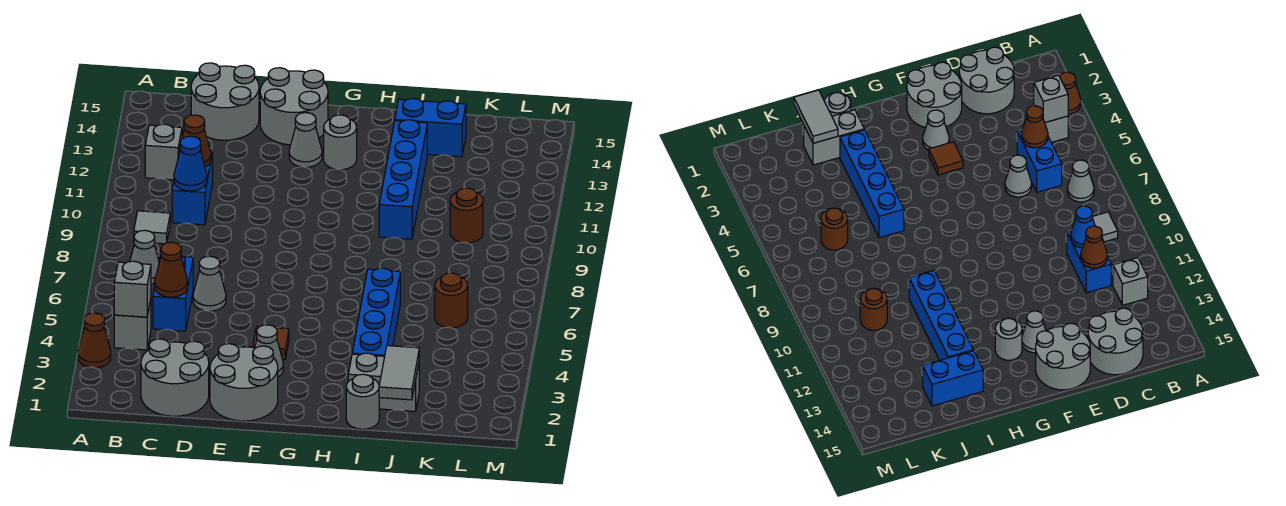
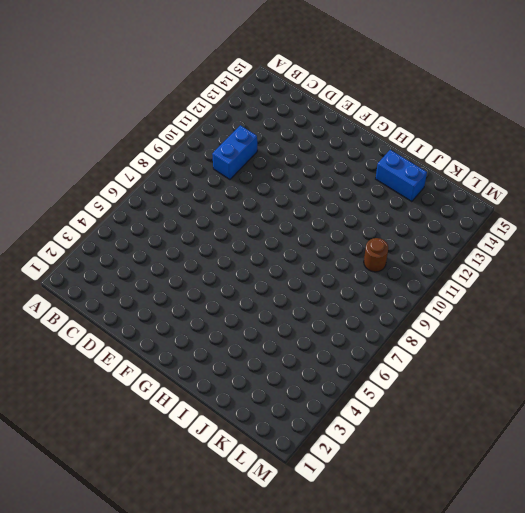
none -> brown 1x1 cone [78,313,111,368]
none -> grey 1x1 brick [114,300,151,350]
none -> grey 1x1 cone [130,230,159,284]

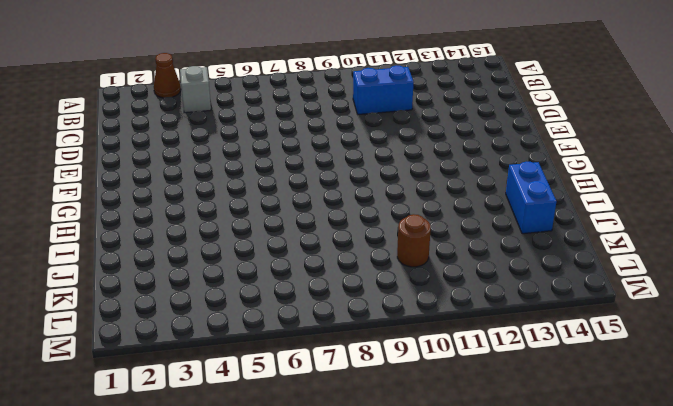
none -> grey 1x1 cone [130,230,159,284]
none -> grey 1x1 tile [134,211,170,244]
none -> grey 1x1 brick [145,124,182,180]

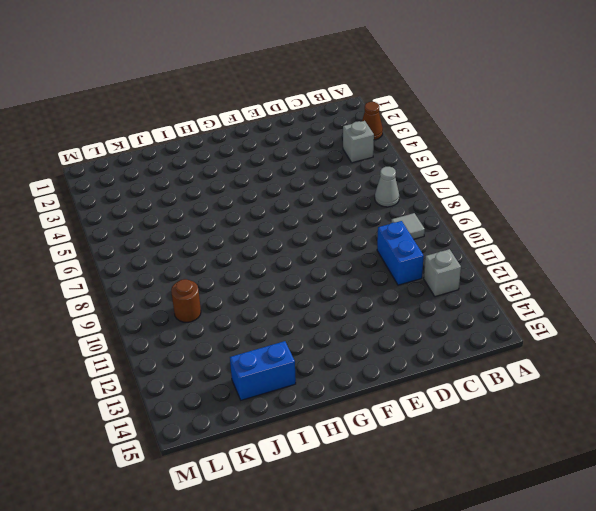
none -> grey 2x2 round brick [141,339,209,416]
none -> blue 1x2 brick [153,255,193,331]
none -> grey 2x2 round brick [191,63,259,140]

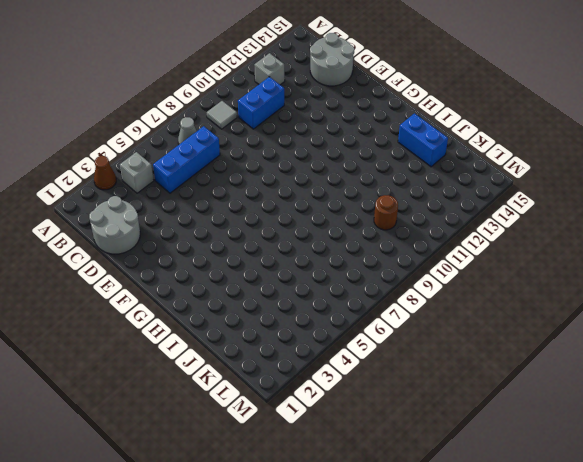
blue 1x3 brick [153,126,220,193] -> blue 1x2 brick [153,255,193,331]
none -> grey 1x1 cone [193,256,226,311]
none -> grey 2x2 round brick [210,344,278,421]
none -> grey 2x2 round brick [260,68,328,145]

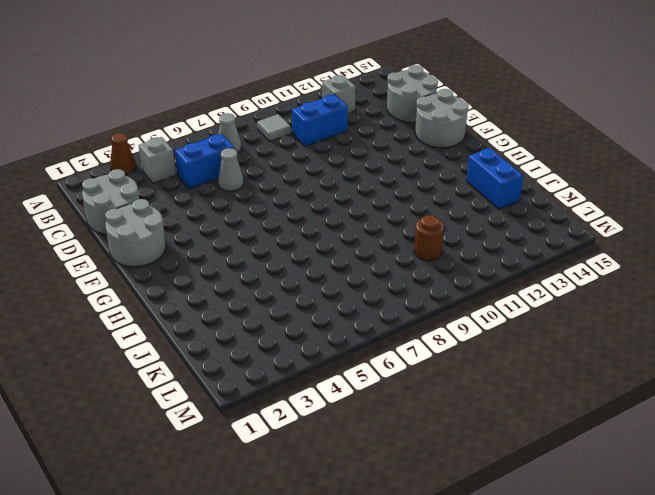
none -> grey 1x1 cone [255,325,283,377]
none -> brown 1x1 tile [253,327,289,359]
none -> grey 1x1 cone [289,113,322,167]

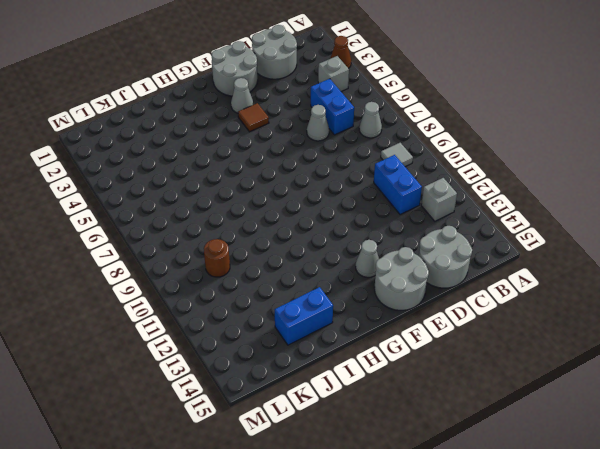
none -> grey 1x1 round brick [324,115,357,170]
none -> grey 1x1 round brick [346,374,379,429]
none -> grey 1x2 brick [348,353,419,411]

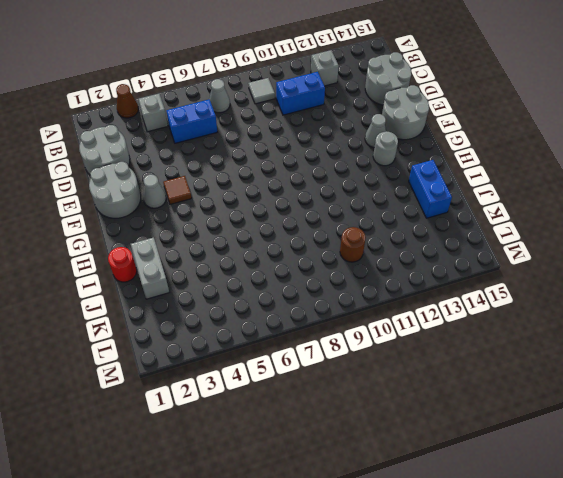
red 1x1 round brick [108,247,137,282] -> grey 1x1 round brick [346,374,379,429]
none -> grey 1x1 cone [193,256,226,311]
none -> blue 1x4 brick [352,268,400,356]
none -> blue 1x4 brick [379,120,427,239]

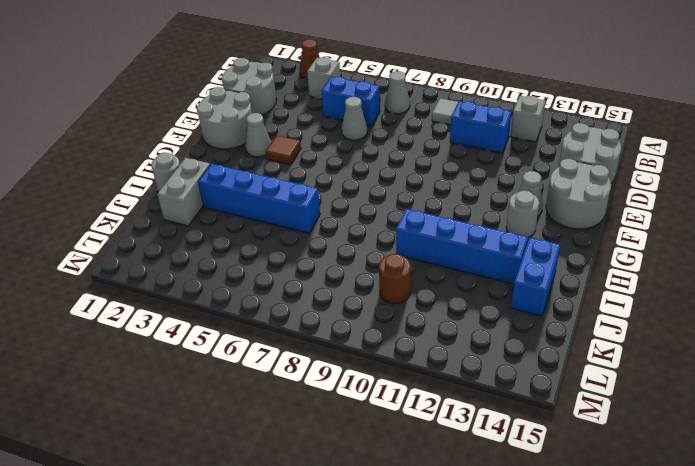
none -> brown 1x1 round brick [435,273,468,328]
none -> grey 1x1 brick [114,261,151,317]
none -> brown 1x1 cone [155,242,188,297]

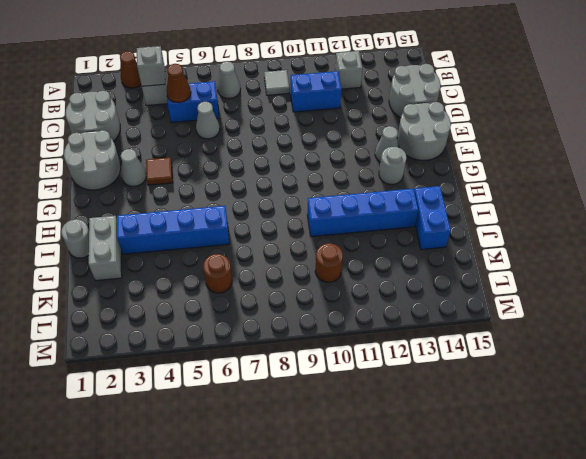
none -> blue 1x1 cone [174,136,207,191]
none -> brown 1x1 cone [178,115,211,167]
none -> grey 1x2 tile [379,346,419,400]

